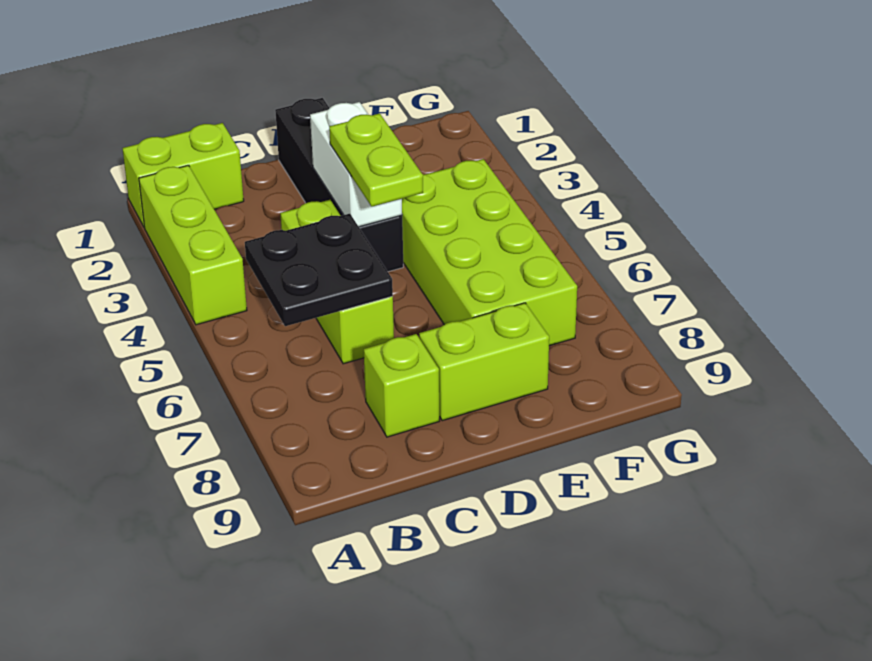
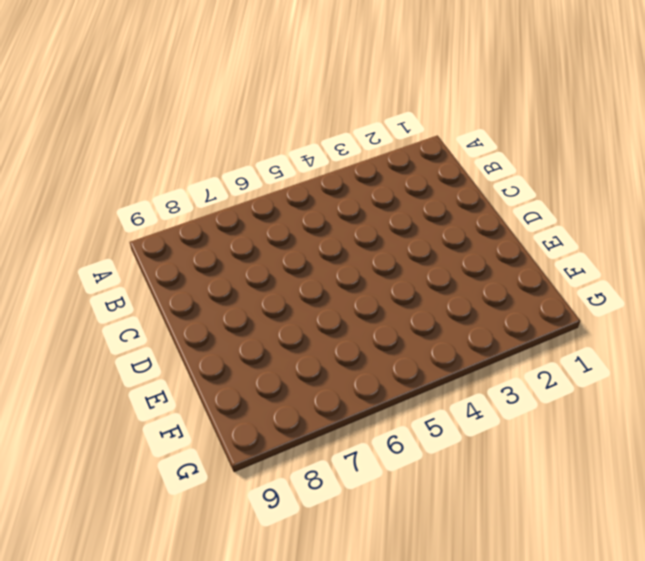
none -> lime 1x2 brick [123,123,244,228]
none -> lime 1x3 brick [139,165,247,325]

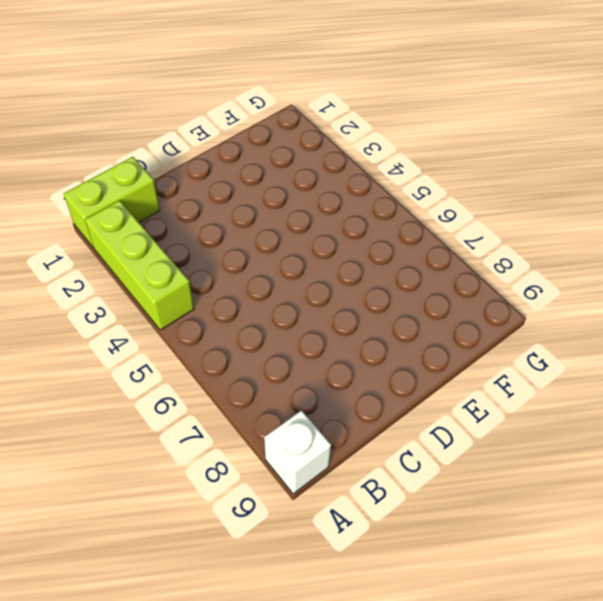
white 1x1 brick [264,411,331,494] -> none
none -> lime 1x3 brick [280,200,394,364]
none -> lime 1x1 brick [364,334,440,437]

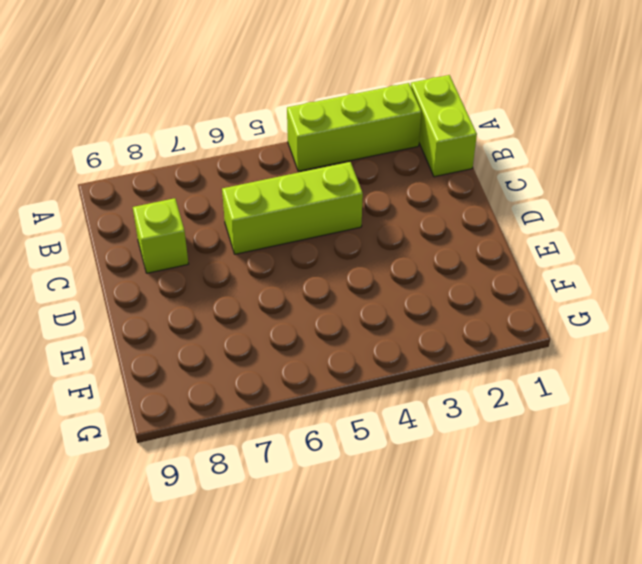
none -> black 1x4 brick [275,98,403,272]
none -> lime 1x2 brick [419,303,549,421]

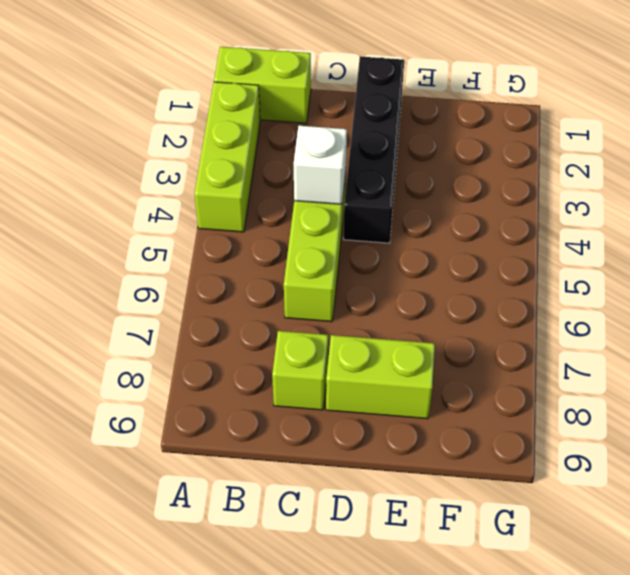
white 1x1 brick [294,126,347,204] -> none
none -> lime 2x4 brick [402,159,577,346]
none -> black 2x2 plate [245,214,393,326]

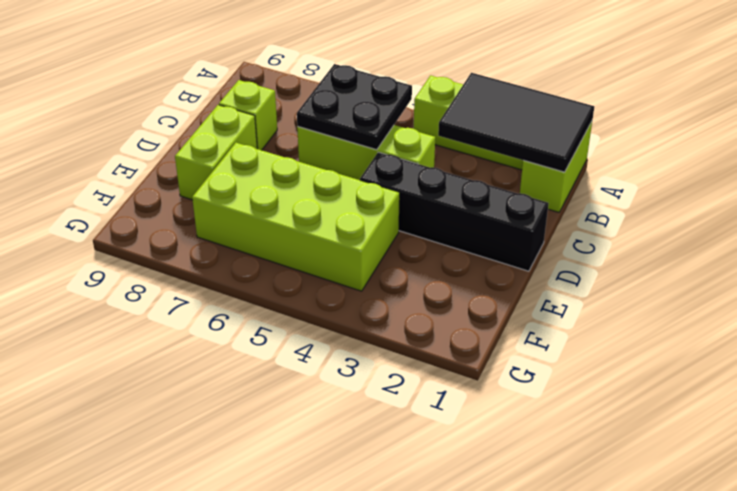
black 2x3 tile [438,73,594,172] -> none
none -> white 1x2 brick [310,102,402,227]
none -> lime 1x2 plate [329,113,423,207]

